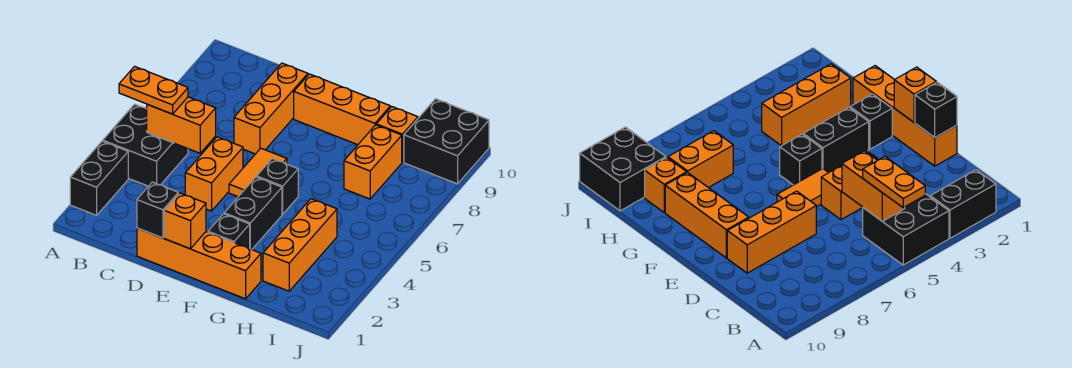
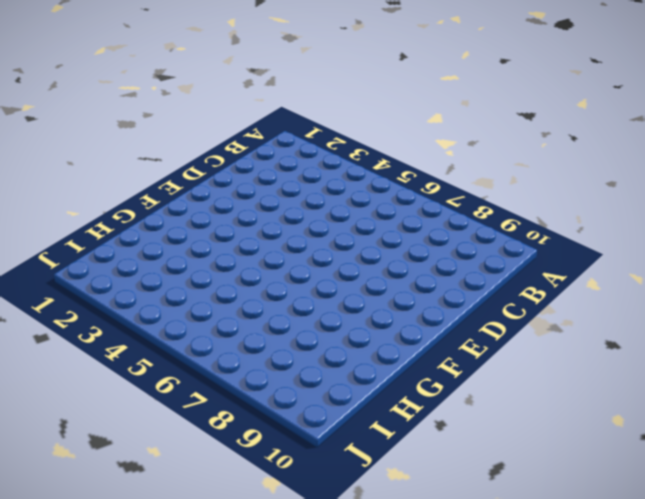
none -> black 1x2 brick [70,141,128,215]
none -> black 2x2 brick [103,104,188,186]
none -> orange 1x4 brick [137,228,261,299]

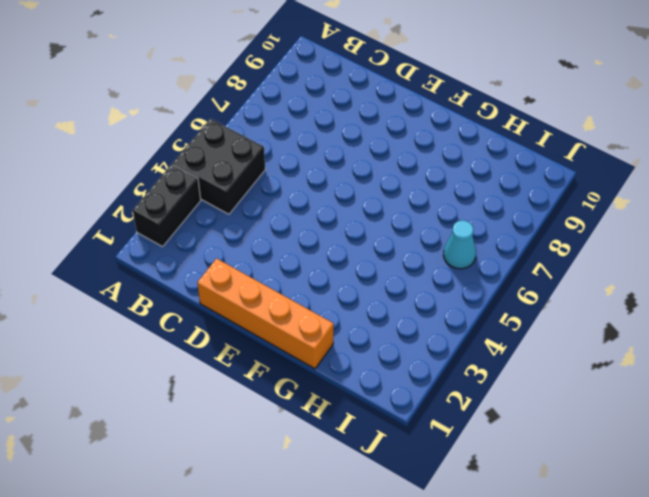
cyan 1x1 cone [443,220,476,269] -> none
none -> orange 1x2 brick [185,137,243,211]
none -> orange 1x3 brick [234,63,308,154]
none -> orange 1x2 tile [229,148,287,197]

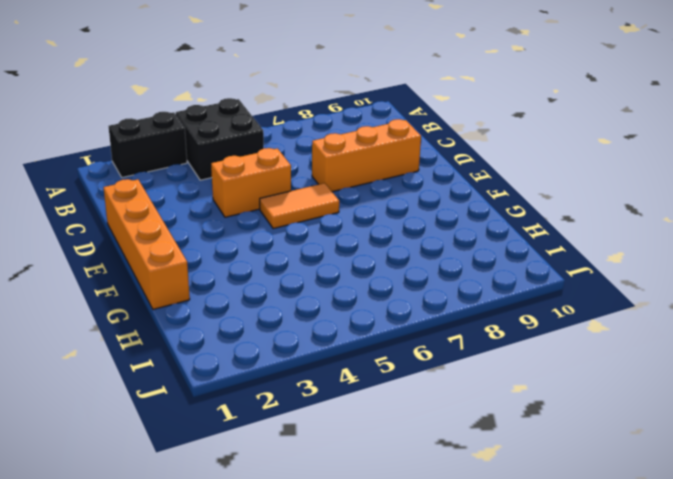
none -> orange 1x3 brick [294,74,390,145]
none -> black 1x1 brick [208,214,250,249]
none -> black 1x2 brick [224,177,282,250]

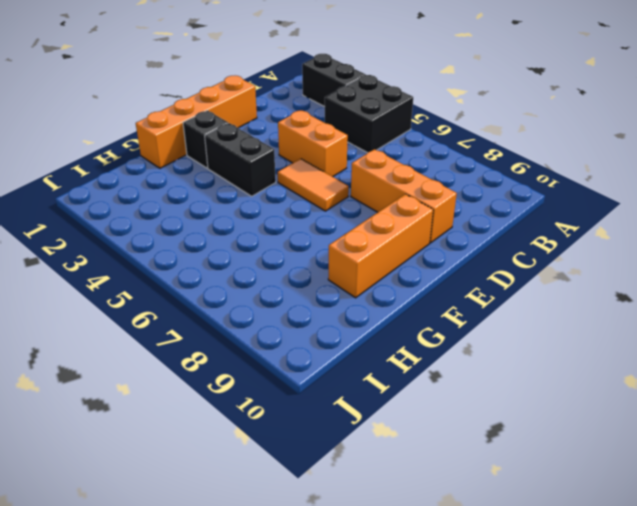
none -> black 1x1 brick [257,159,298,214]
none -> orange 1x3 brick [263,199,337,291]
none -> orange 1x2 brick [344,125,402,199]

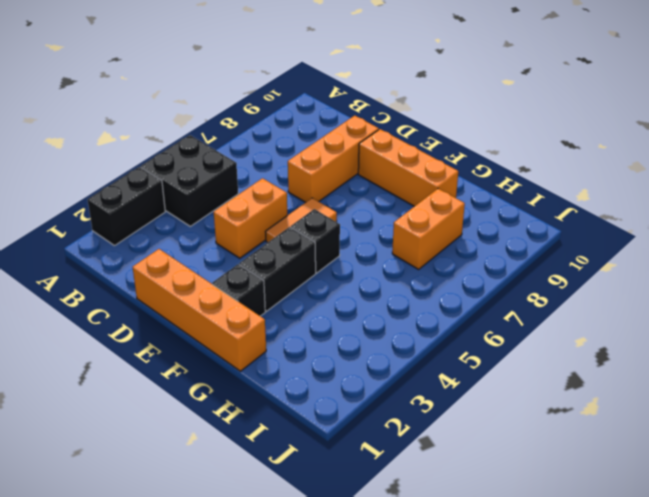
none -> orange 1x3 brick [263,199,337,291]
none -> orange 1x1 brick [376,107,418,162]
none -> black 2x2 brick [404,99,489,184]

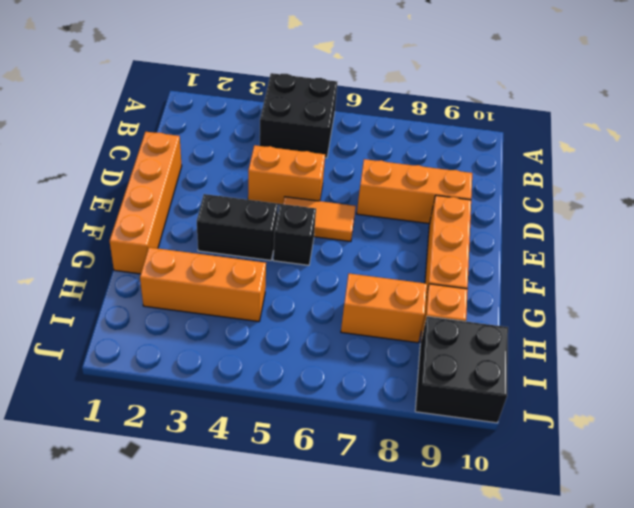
none -> black 1x2 brick [70,141,128,215]
none -> black 1x1 brick [208,214,250,249]
none -> orange 1x2 brick [147,97,216,153]

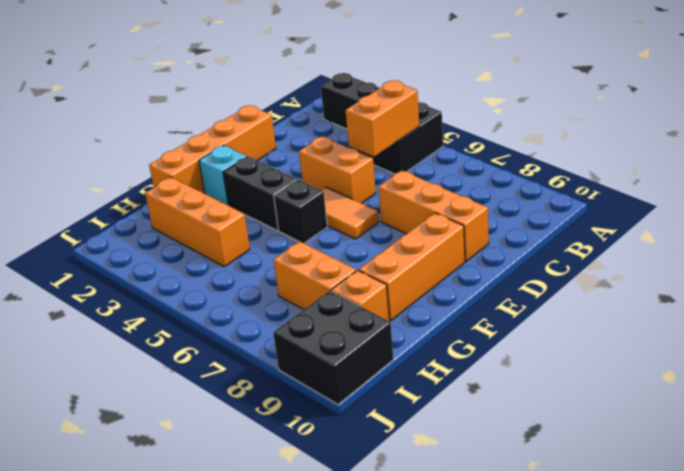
cyan 1x1 brick [199,145,247,205] -> black 1x1 brick [208,214,250,249]
none -> black 1x1 brick [137,182,178,238]
none -> orange 1x1 brick [164,193,206,249]
none -> orange 1x2 plate [119,66,188,114]

